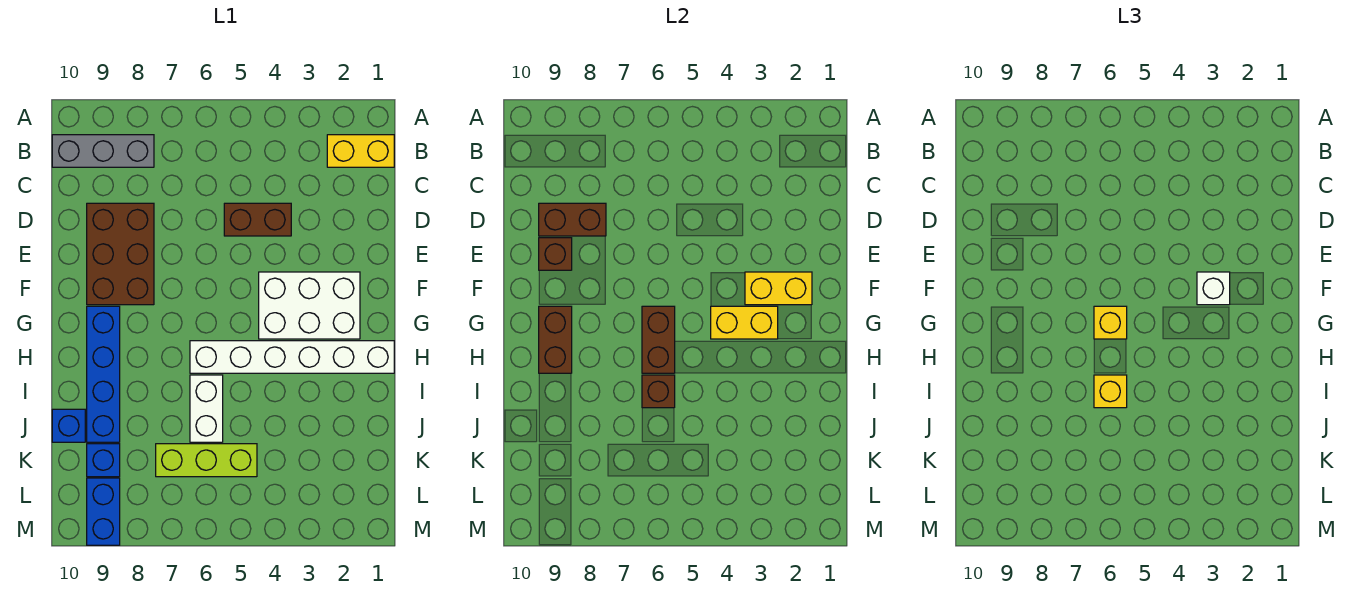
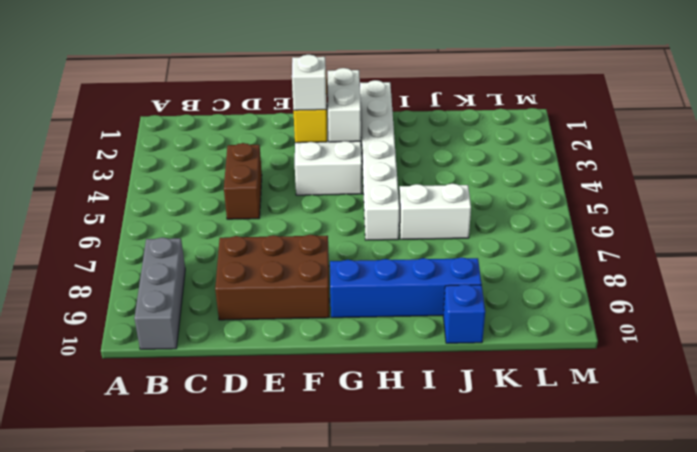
white 1x2 brick [328,68,361,142] -> yellow 1x2 brick [711,306,778,339]
none -> yellow 1x2 brick [327,135,394,167]
none -> lime 1x3 brick [156,444,257,477]
none -> blue 1x1 brick [87,444,120,477]

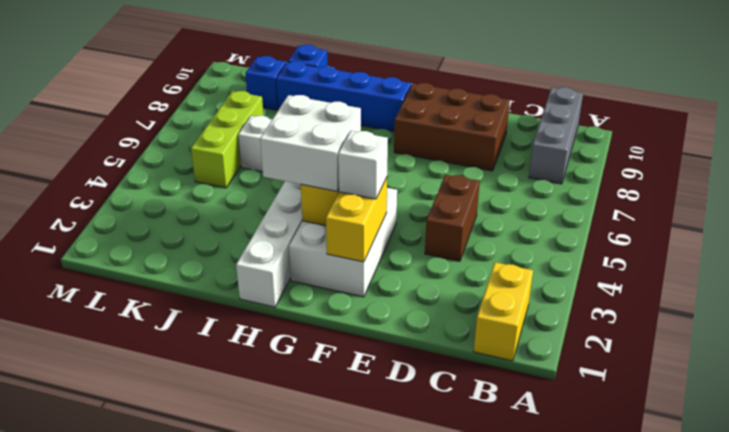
white 2x2 brick [260,95,361,191] -> none
none -> blue 1x2 brick [87,478,120,545]
none -> brown 1x2 brick [539,203,606,236]
none -> brown 1x1 brick [539,238,572,270]

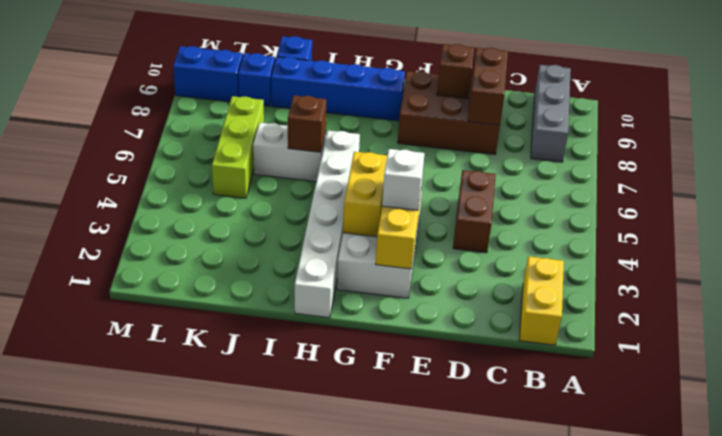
none -> brown 1x2 brick [642,306,675,373]
none -> brown 1x2 brick [539,306,572,373]
none -> yellow 1x1 brick [1094,306,1127,339]

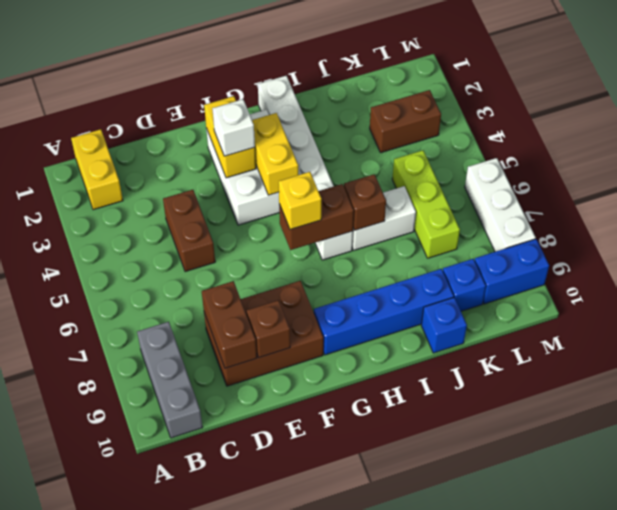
brown 1x2 brick [370,90,441,153] -> brown 1x2 brick moved to [539,306,572,373]
white 1x3 brick [465,158,536,252] -> none
none -> yellow 1x1 brick [1094,375,1127,408]

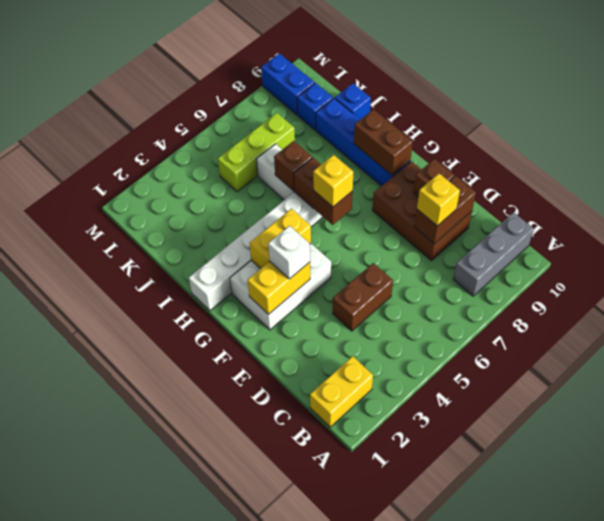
yellow 1x1 brick [417,174,460,226] -> yellow 1x1 brick moved to [1094,375,1127,408]

